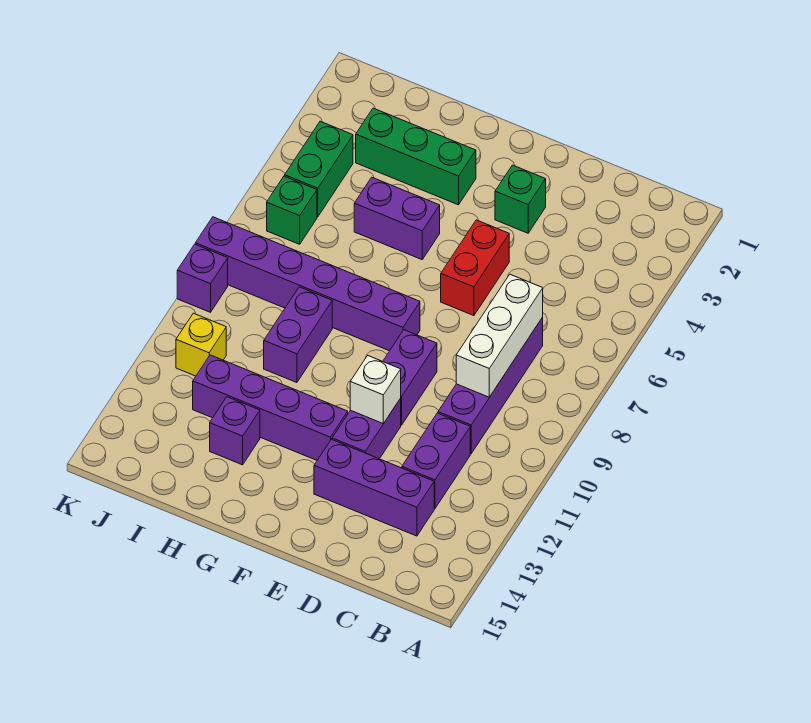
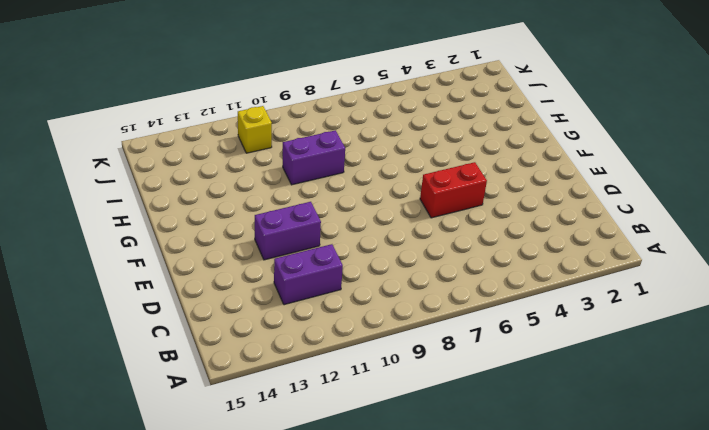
none -> purple 1x4 brick [438,317,543,454]
none -> purple 1x3 brick [314,439,434,536]
none -> green 1x1 brick [495,165,546,233]

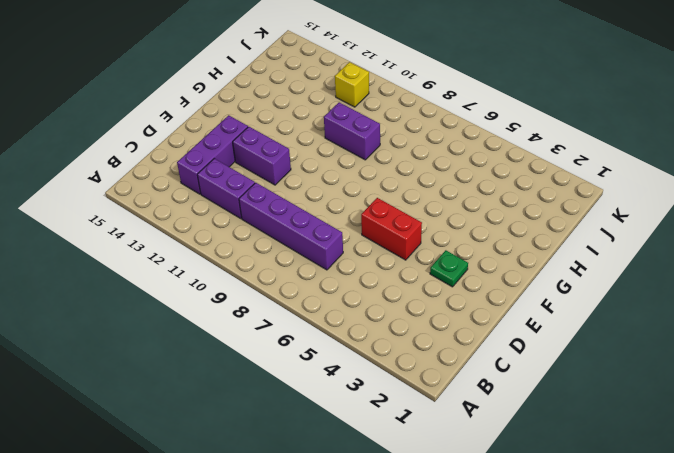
green 1x1 plate [430,250,468,287] -> green 1x1 brick [495,165,546,233]
none -> purple 1x2 brick [383,330,437,425]
none -> purple 1x6 brick [195,217,420,351]
none -> purple 1x4 brick [193,355,348,460]

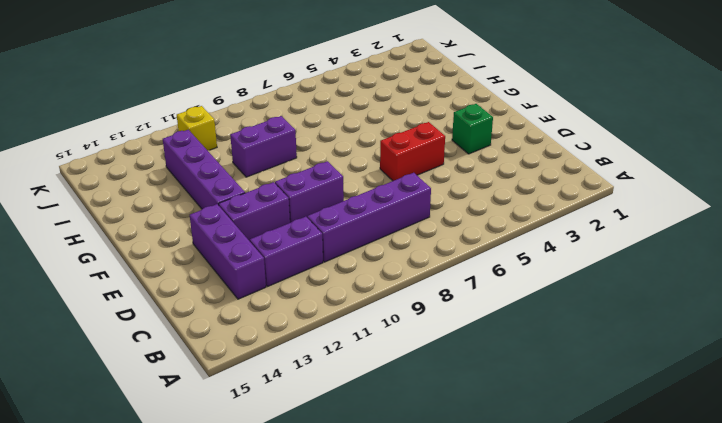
none -> purple 1x6 brick [195,217,420,351]
none -> green 1x3 brick [356,108,476,205]
none -> purple 1x2 brick [354,177,440,259]

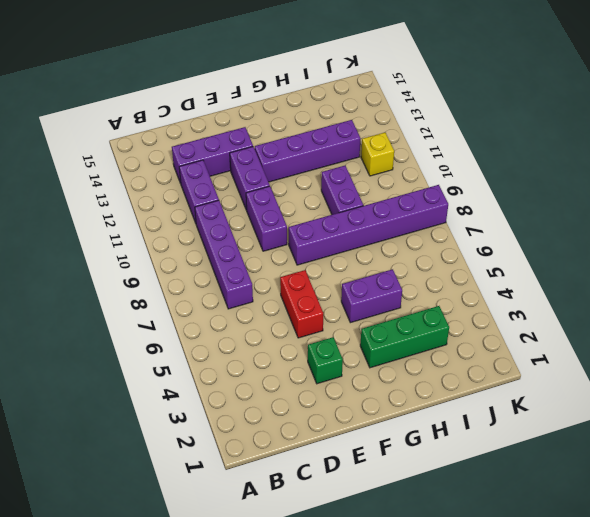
none -> purple 1x1 brick [210,397,260,465]
none -> green 1x2 brick [285,121,353,217]
none -> green 1x1 brick [267,176,317,244]

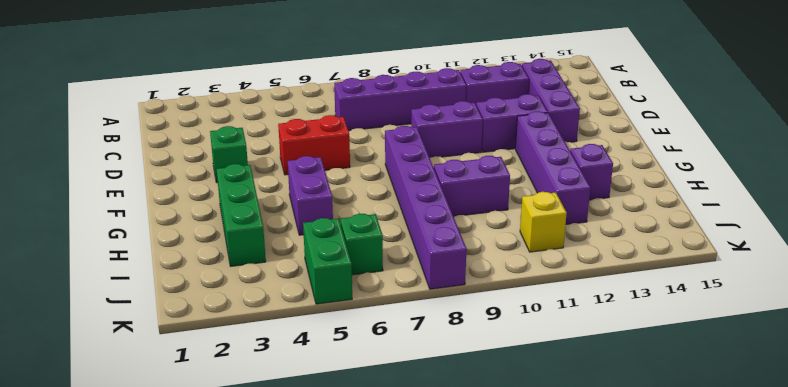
green 1x2 brick [303,218,352,304] -> green 1x2 brick turned to [285,121,353,217]
none -> purple 1x1 brick [177,244,228,312]
none -> white 1x3 brick [456,274,543,397]
none -> white 1x1 brick [350,356,401,424]

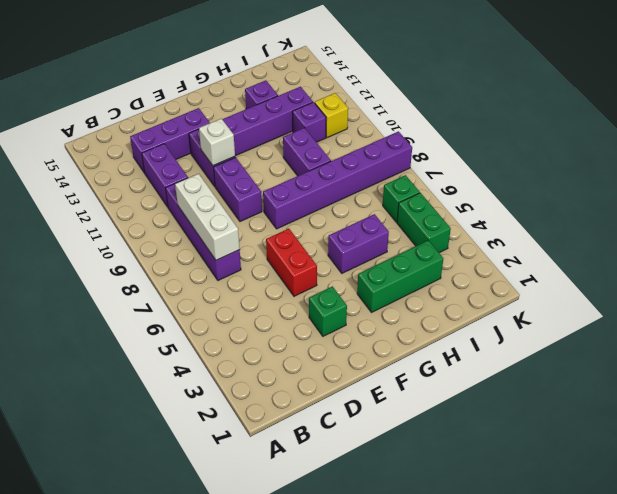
purple 1x1 brick [292,102,326,142] -> purple 1x1 brick moved to [177,244,228,312]

